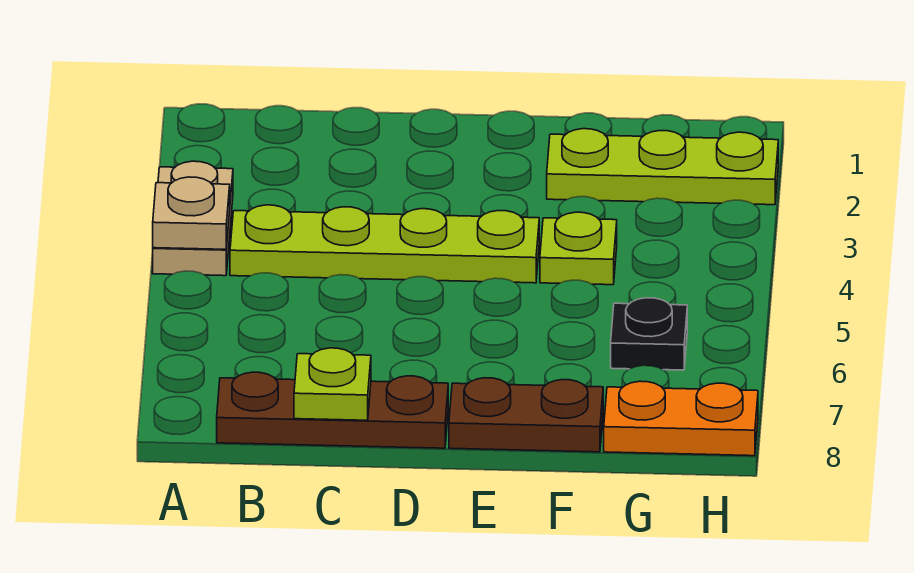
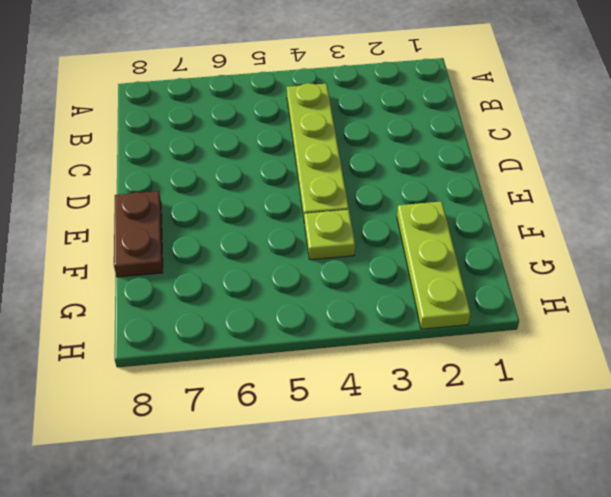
none -> tan 1x2 plate [153,161,233,276]
none -> brown 1x3 plate [217,372,448,448]

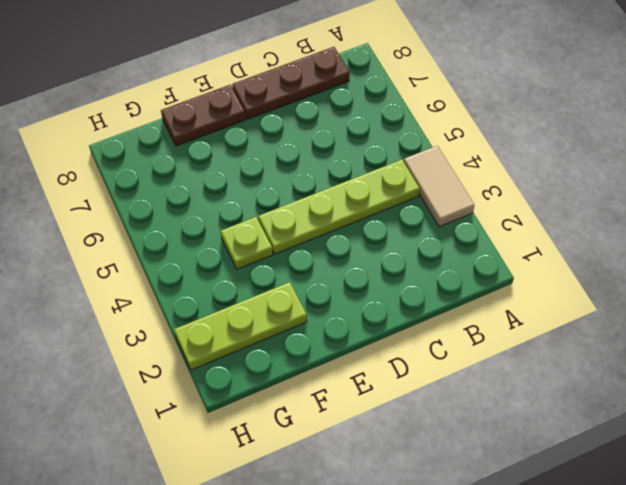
tan 1x2 tile [404,146,474,227] -> tan 1x2 plate [153,161,233,276]
none -> black 1x1 plate [611,298,687,370]
none -> orange 1x2 plate [604,381,758,456]

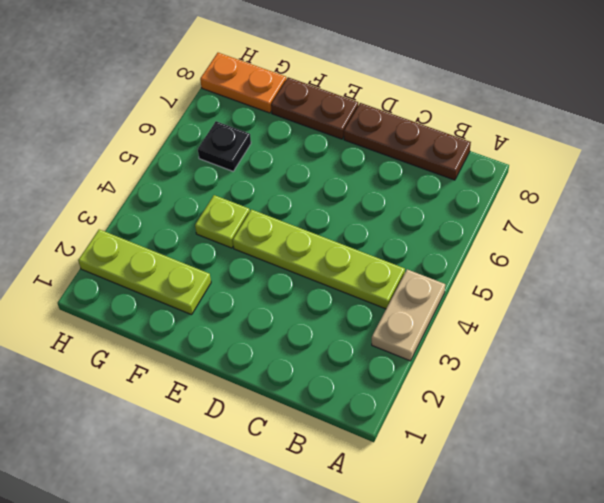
none -> tan 1x1 plate [153,177,230,249]
none -> lime 1x1 plate [294,348,371,420]

